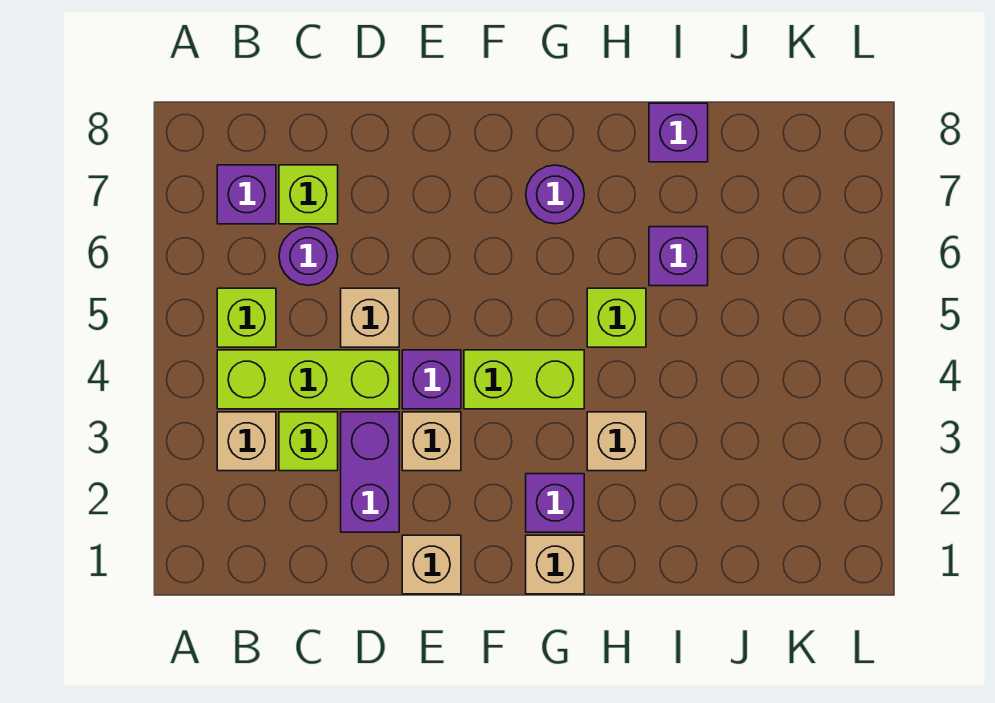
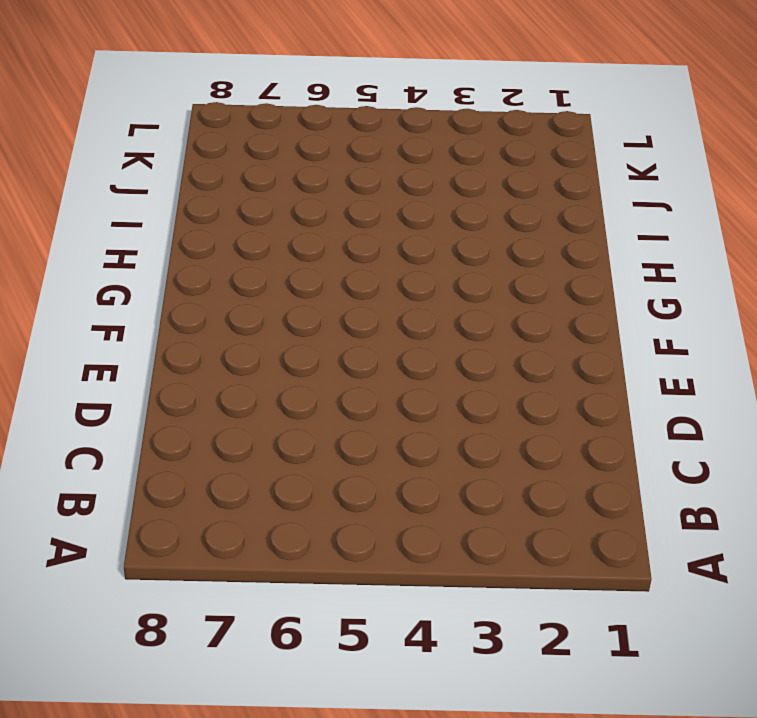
none -> tan 1x1 brick [217,412,276,471]
none -> lime 1x3 brick [217,350,399,409]
none -> lime 1x1 brick [217,288,276,347]

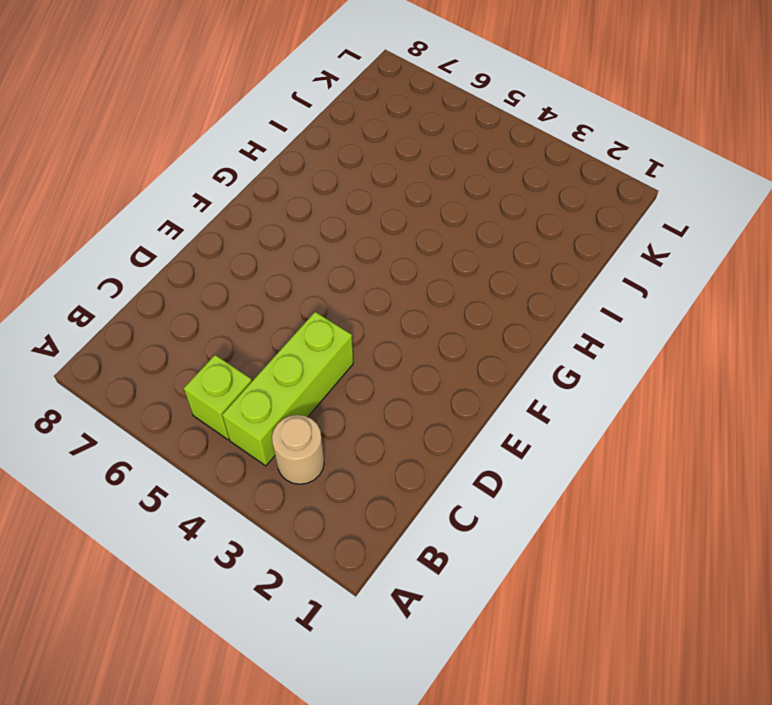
tan 1x1 round brick [272,415,324,484] -> tan 1x1 brick [217,412,276,471]
none -> purple 1x1 brick [217,165,276,224]
none -> lime 1x1 brick [279,412,338,471]
none -> purple 1x1 round brick [279,227,338,285]

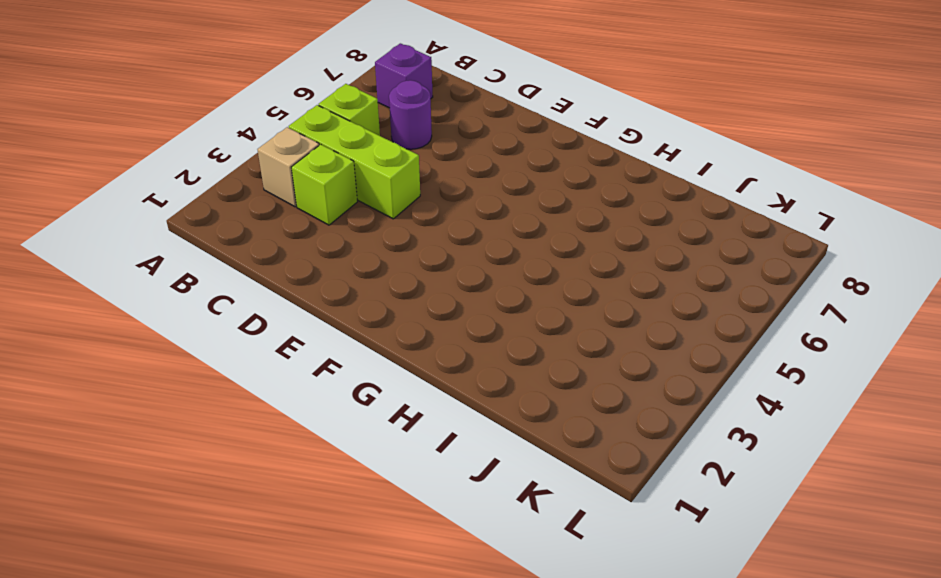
none -> lime 1x1 brick [279,165,338,224]
none -> purple 1x2 brick [341,412,399,532]
none -> tan 1x1 brick [341,288,399,347]

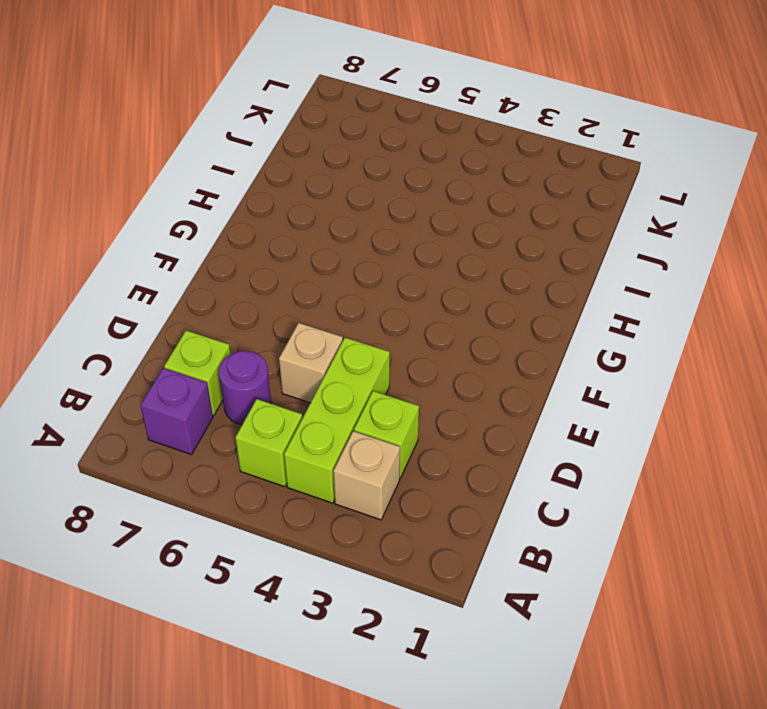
none -> purple 1x2 brick [341,412,399,532]
none -> tan 1x1 brick [402,535,461,594]
none -> tan 1x1 brick [402,412,461,471]

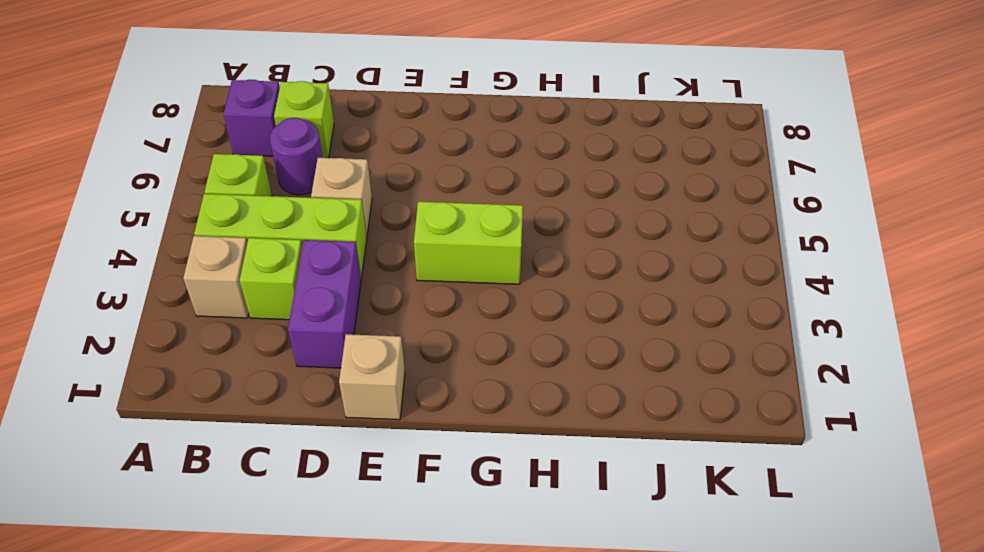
none -> tan 1x1 brick [402,412,461,471]
none -> purple 1x1 brick [402,350,461,409]
none -> tan 1x1 brick [526,535,584,594]

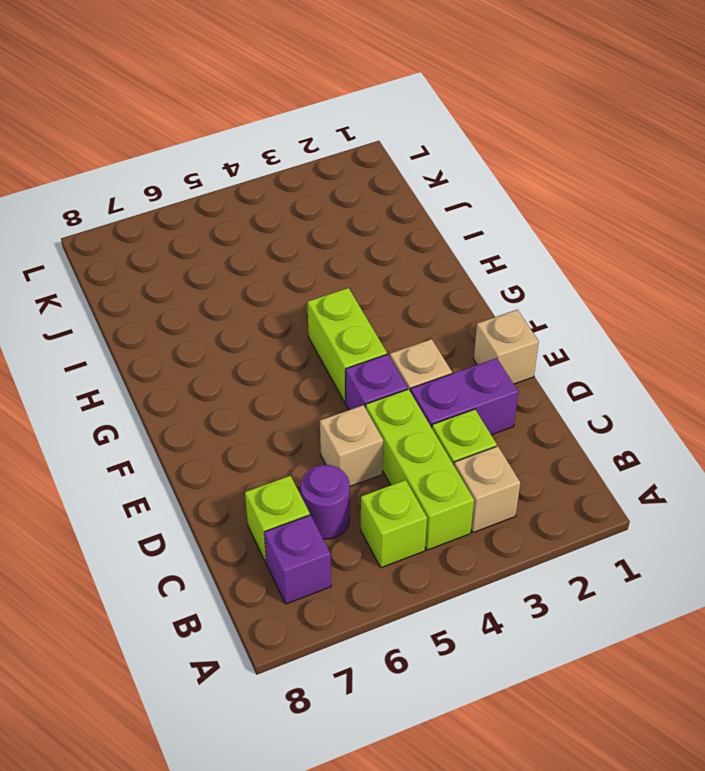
none -> tan 1x1 brick [526,535,584,594]
none -> purple 1x1 brick [526,474,584,532]
none -> purple 1x1 round brick [526,165,584,224]

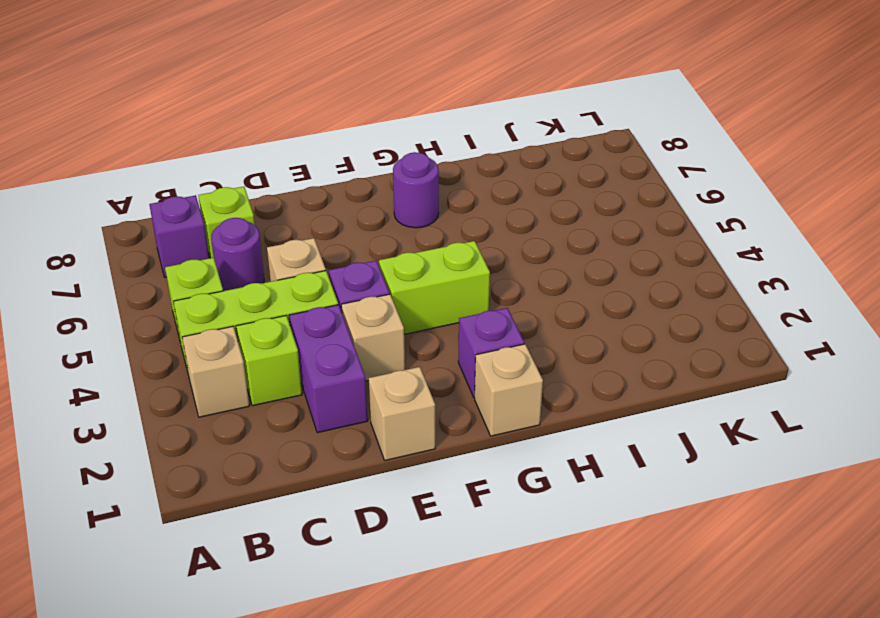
none -> tan 1x1 brick [587,412,646,471]
none -> lime 1x1 brick [587,288,646,347]
none -> purple 1x1 brick [649,227,708,286]

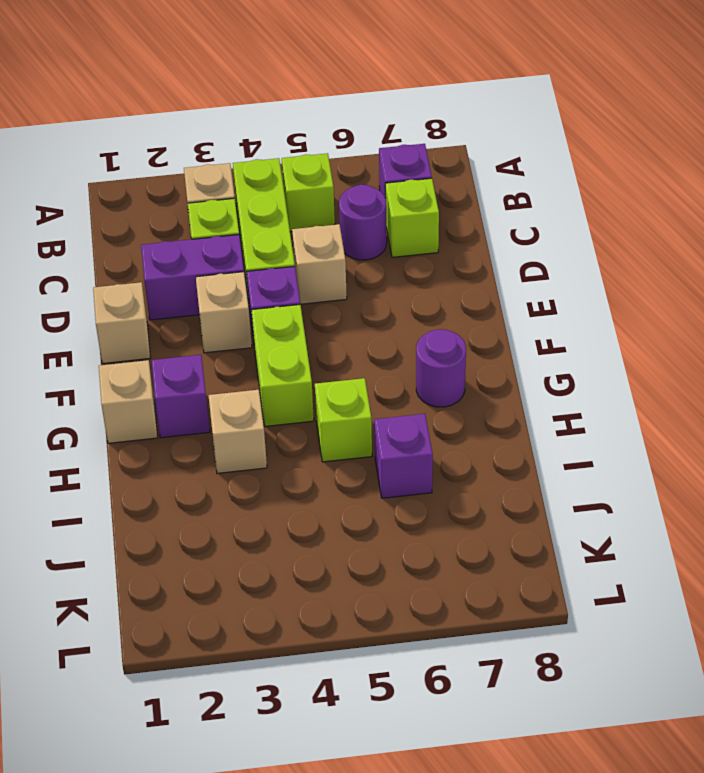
none -> purple 1x1 brick [649,103,708,162]

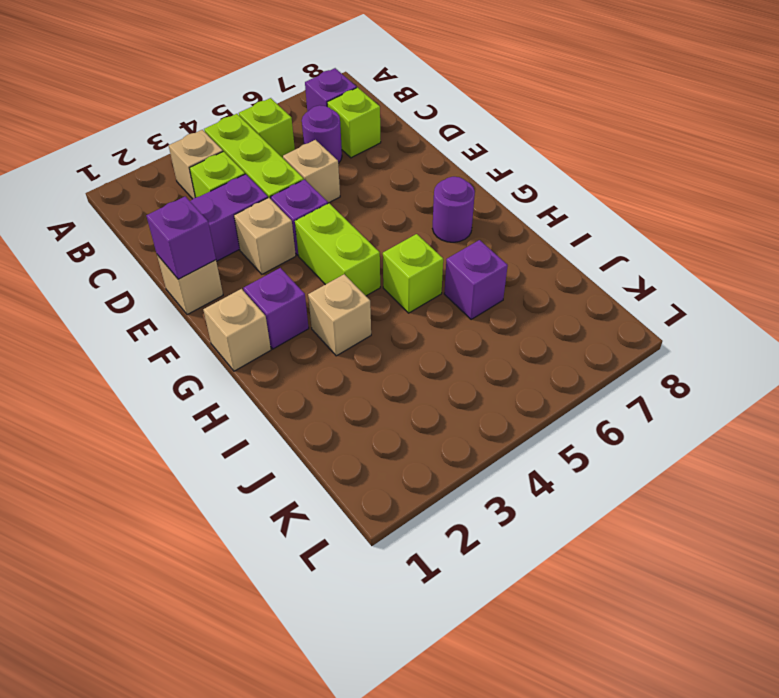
purple 1x1 brick [146,196,216,279] -> purple 1x1 brick moved to [649,103,708,162]

